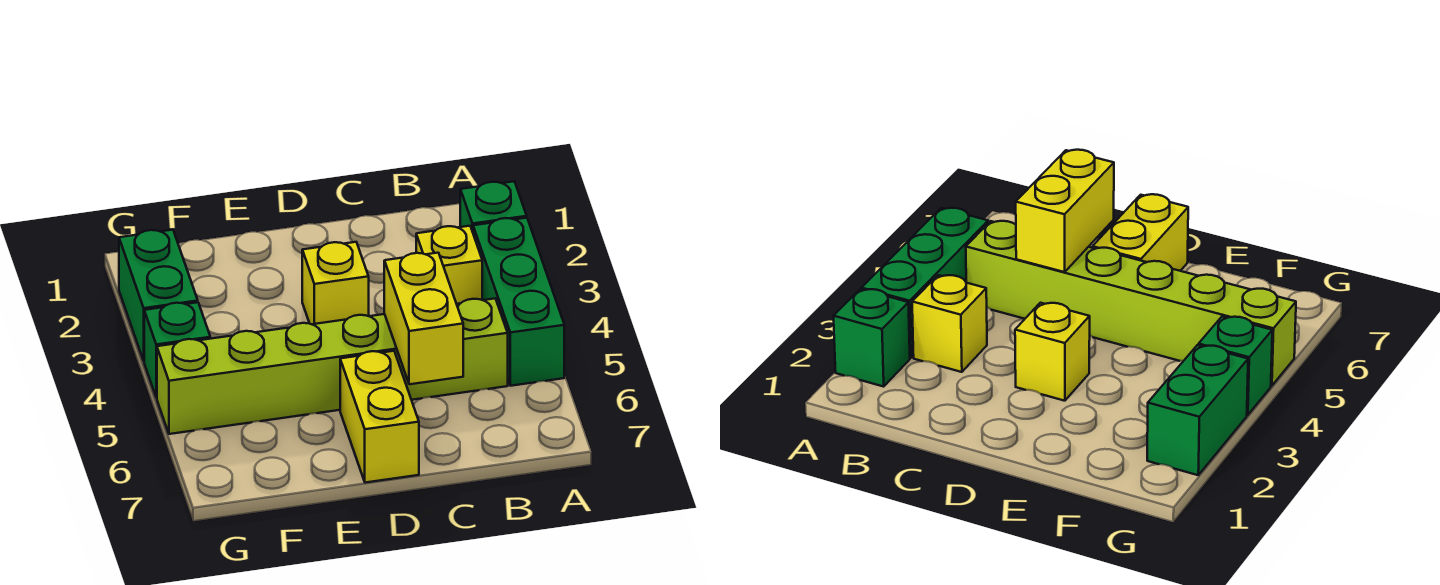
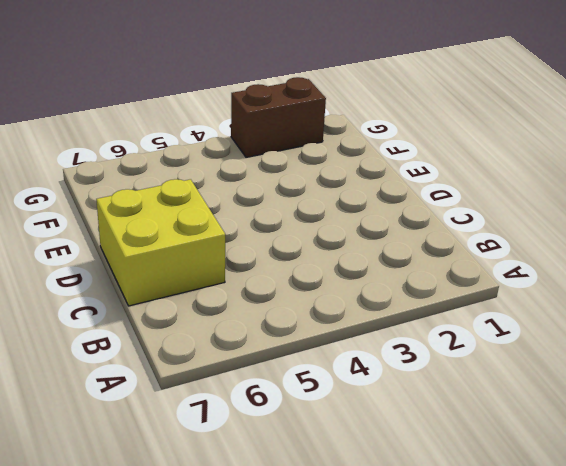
yellow 2x2 brick [96,179,225,306] -> yellow 1x2 brick [340,351,419,483]
brown 1x2 brick [231,77,326,157] -> green 1x2 brick [119,230,198,361]
none -> green 1x1 brick [460,181,527,232]
none -> green 1x3 brick [473,218,564,386]

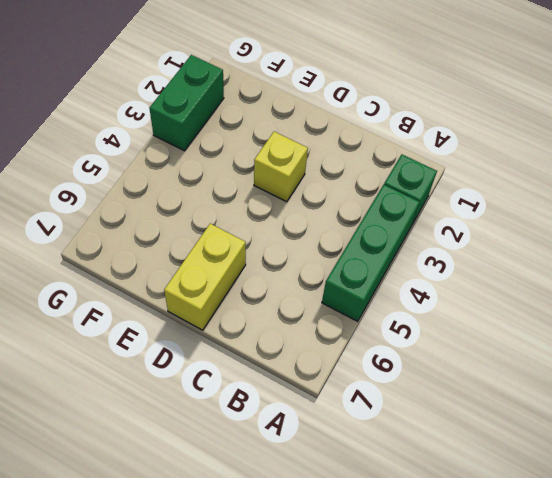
none -> yellow 1x1 brick [416,226,482,304]
none -> lime 1x6 brick [157,299,508,434]

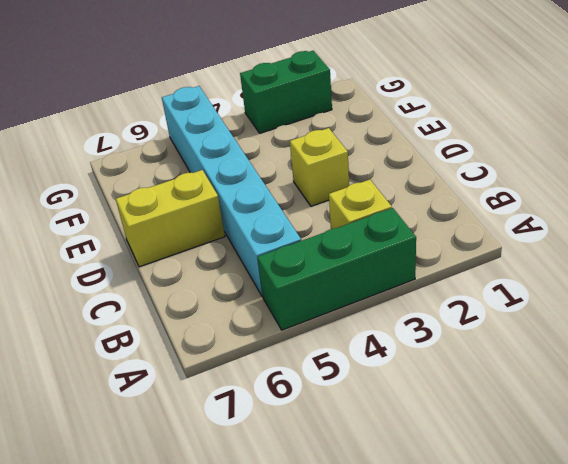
cyan 1x6 brick [162,86,301,297] -> lime 1x6 brick [157,299,508,434]
none -> green 1x1 brick [460,181,527,232]
none -> green 1x1 brick [144,302,210,398]

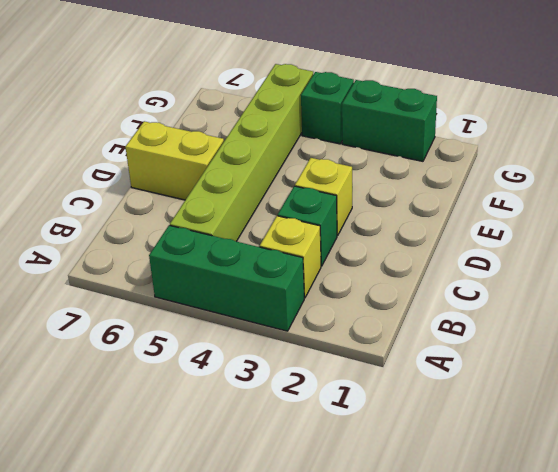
green 1x1 brick [278,186,337,266] -> green 1x1 brick moved to [460,181,527,232]
none -> yellow 1x2 brick [384,253,463,384]

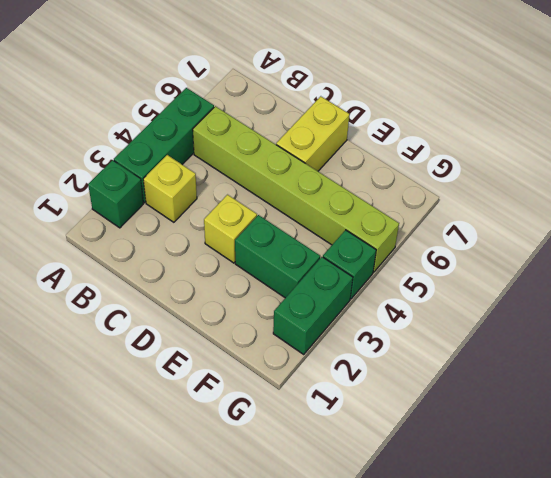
green 1x2 brick [235,215,320,298] -> none
none -> yellow 1x2 brick [384,253,463,384]

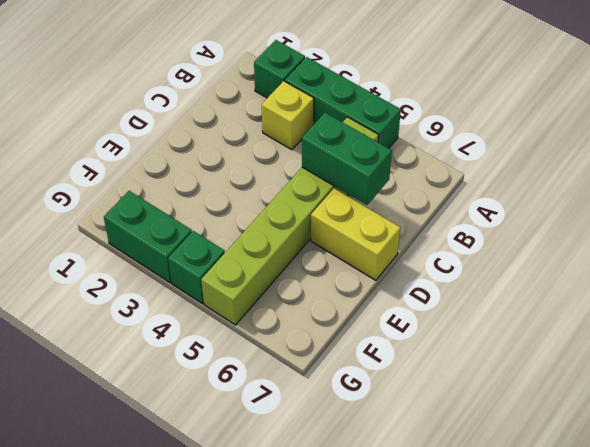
green 1x2 brick [302,113,392,205] -> yellow 1x2 brick [384,253,463,384]
none -> yellow 1x1 brick [302,242,369,324]

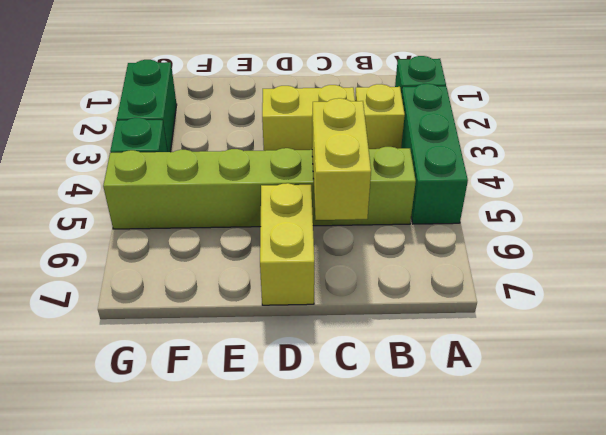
yellow 1x2 brick [262,85,355,151] -> yellow 1x1 brick [302,242,369,324]

